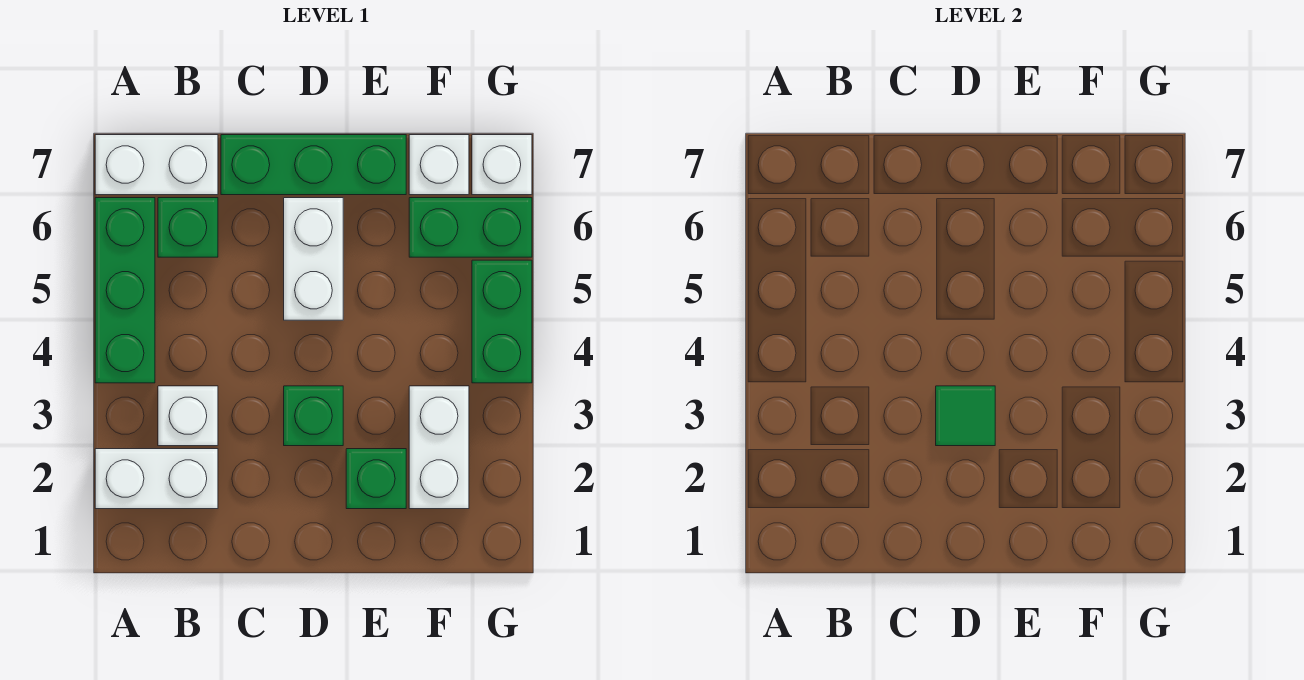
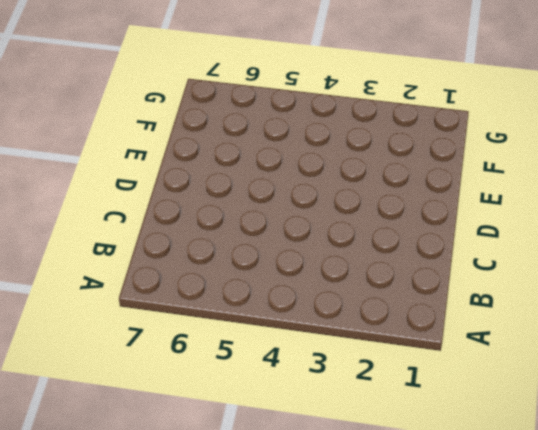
none -> white 1x2 brick [95,449,218,509]
none -> green 1x3 brick [95,198,155,383]
none -> white 1x2 brick [95,135,218,195]

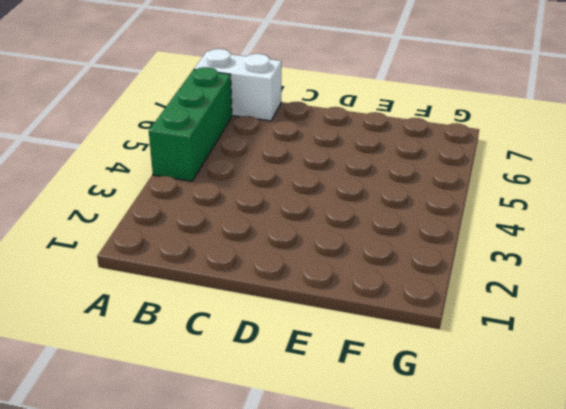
none -> white 1x2 brick [95,449,218,509]
none -> white 1x1 brick [158,386,218,446]
none -> green 1x1 brick [158,198,218,257]

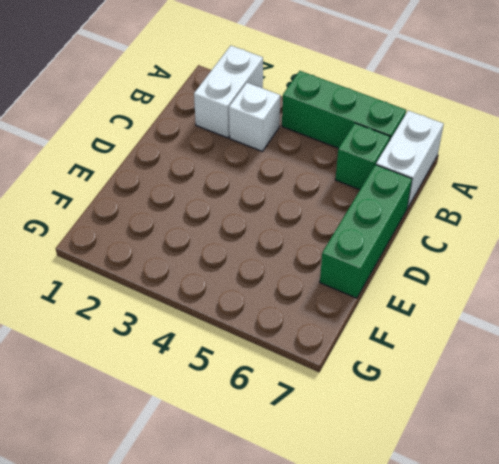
none -> green 1x1 brick [284,386,343,446]
none -> white 1x2 brick [284,198,343,320]
none -> green 1x1 brick [346,449,406,509]

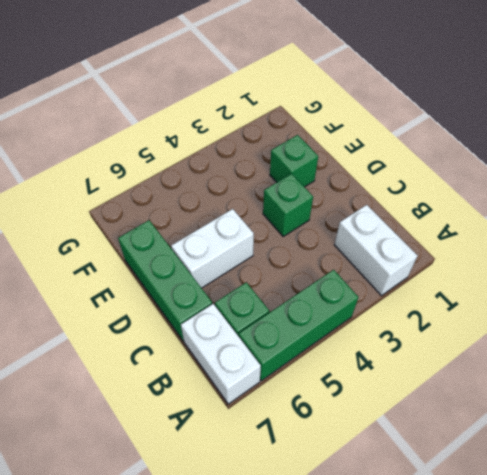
none -> white 1x1 brick [158,386,218,446]
none -> white 1x2 brick [409,386,469,509]
none -> green 1x2 brick [409,198,532,257]

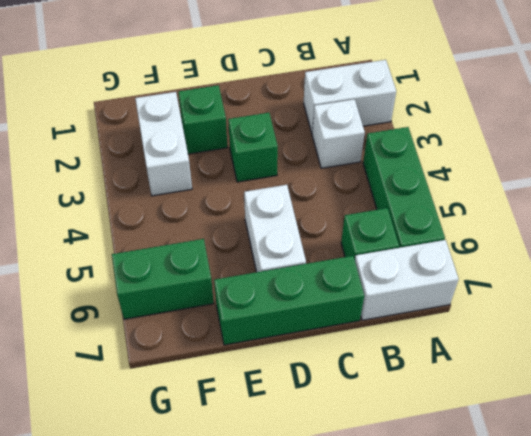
none -> white 1x1 brick [409,135,469,195]
none -> green 1x2 brick [472,260,532,383]
none -> white 1x1 brick [472,135,532,195]

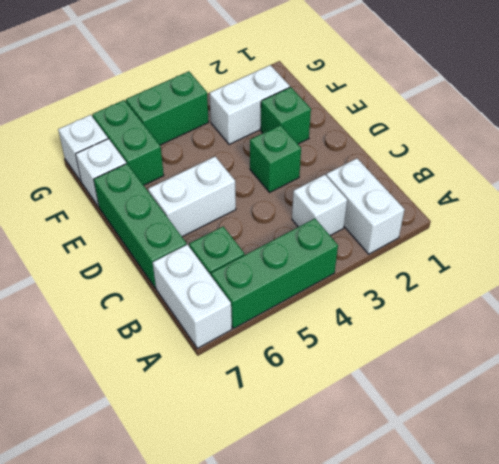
none -> green 1x1 tile [936,386,995,446]

